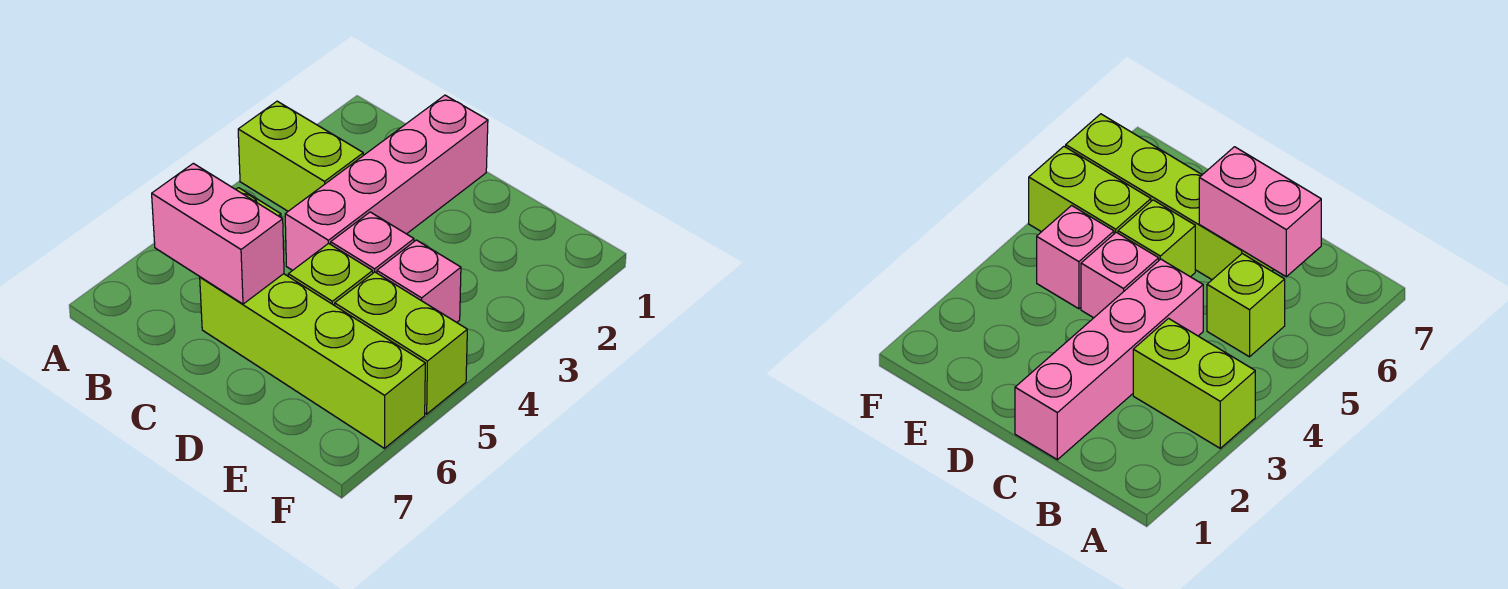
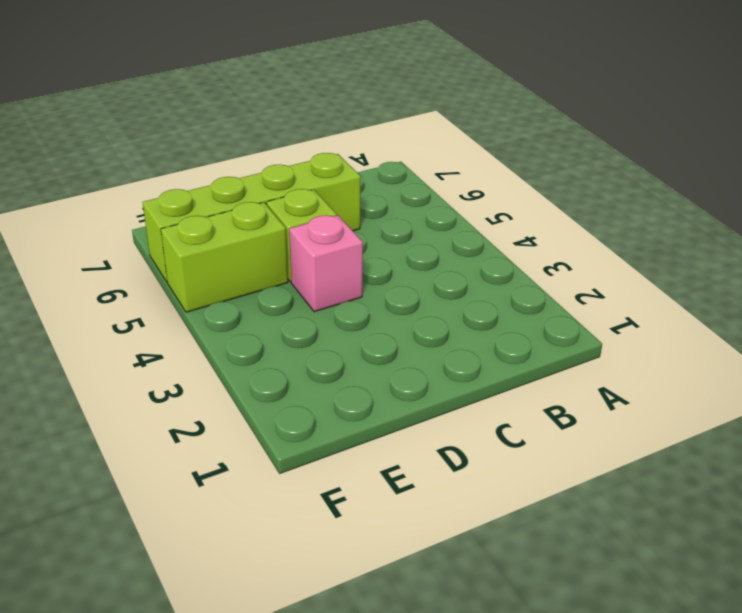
none -> lime 1x2 brick [238,101,363,211]
none -> lime 1x1 brick [1207,254,1285,357]

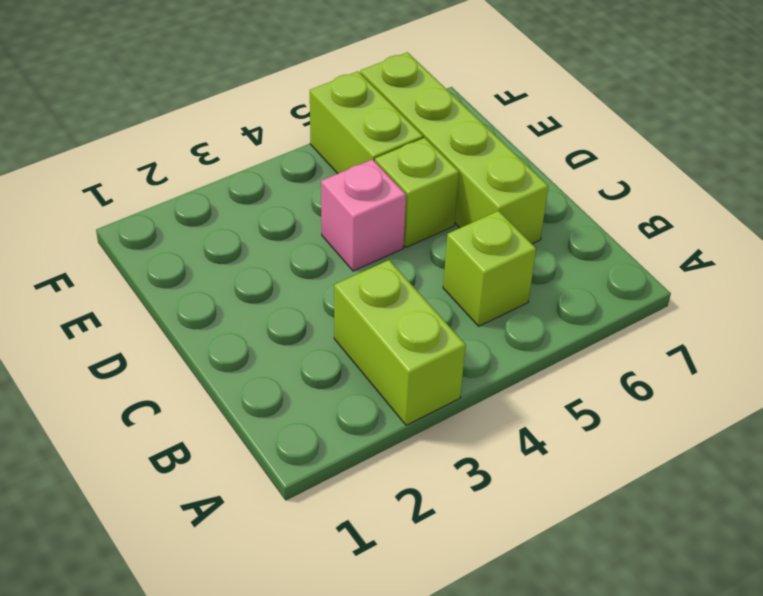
none -> pink 1x4 brick [285,95,488,270]
none -> pink 1x1 brick [377,240,461,322]

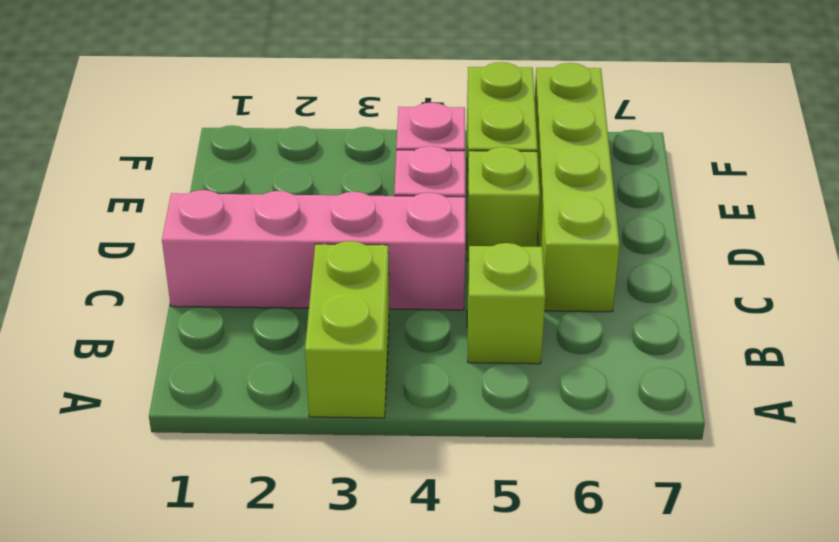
none -> pink 1x2 brick [152,163,284,304]

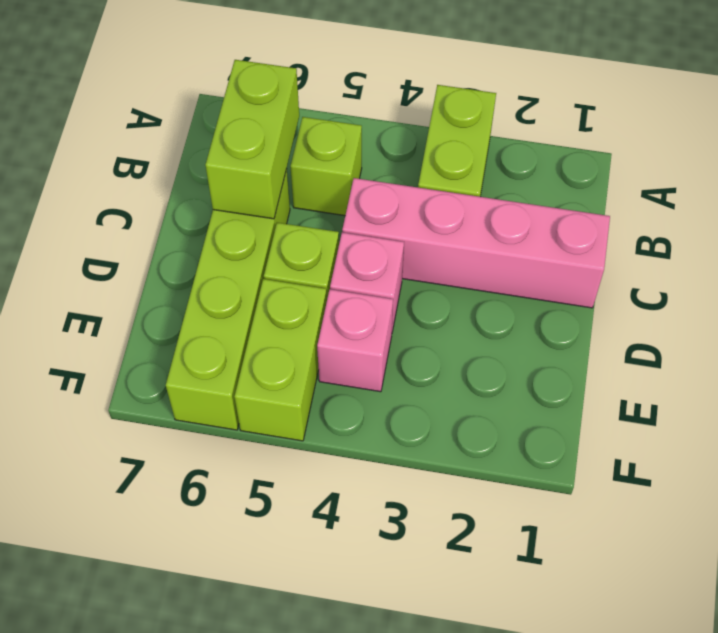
lime 1x2 brick [205,60,299,219] -> pink 1x2 brick [152,163,284,304]

